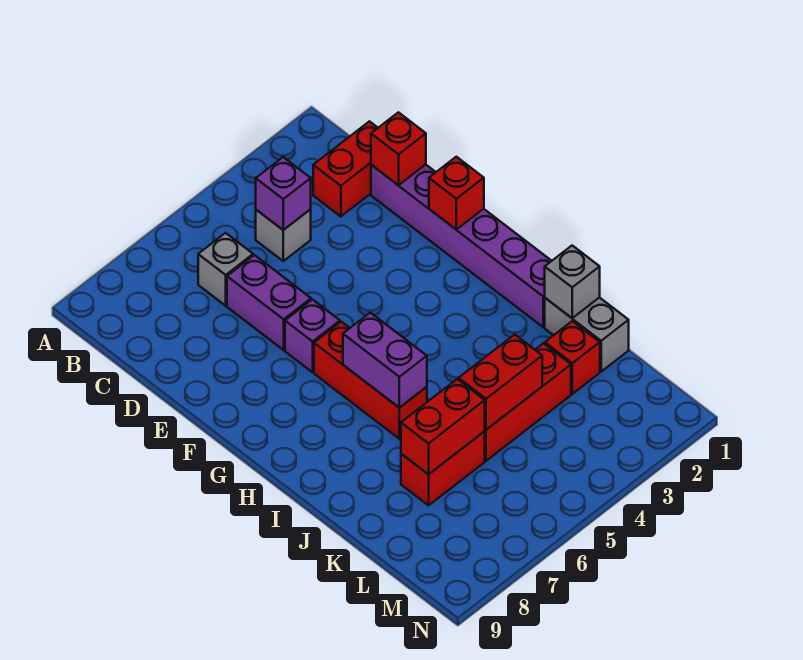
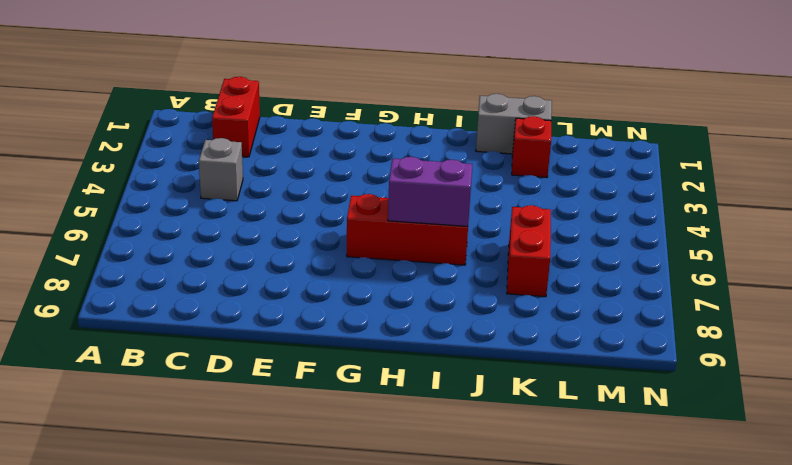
none -> grey 1x1 brick [198,233,253,306]
none -> purple 1x6 brick [371,165,551,327]
none -> purple 1x2 brick [227,255,311,350]

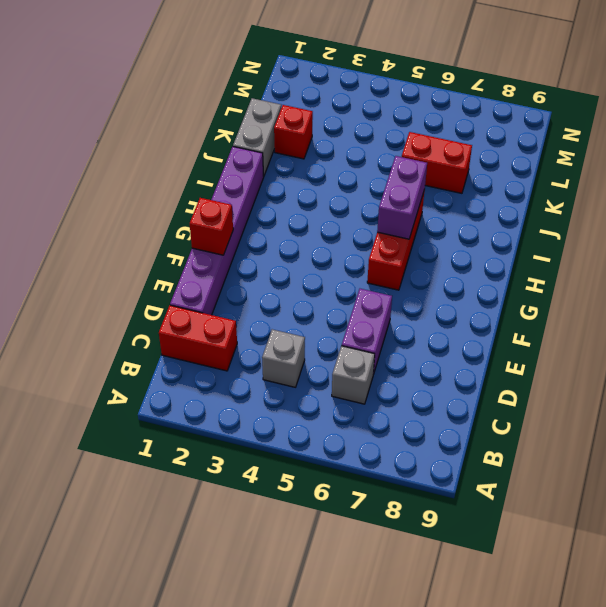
none -> purple 1x1 brick [285,299,340,372]
none -> red 1x3 brick [485,343,571,461]
none -> purple 1x1 brick [256,157,311,230]

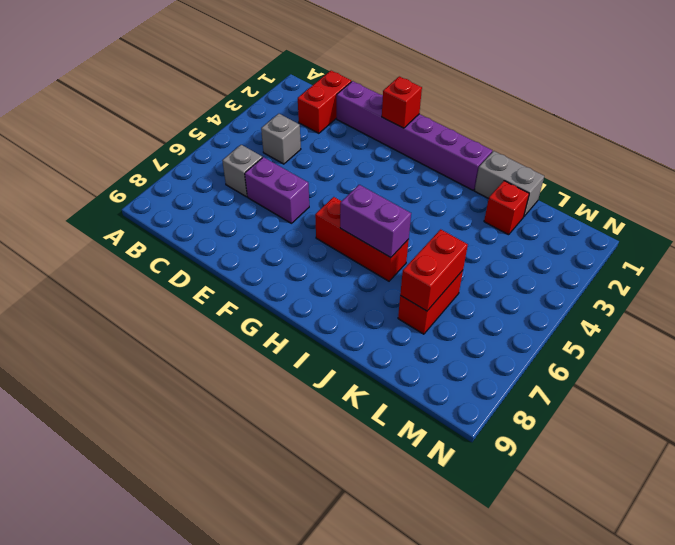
none -> purple 1x1 brick [285,299,340,372]
none -> red 1x3 brick [485,343,571,461]
none -> purple 1x1 brick [256,157,311,230]

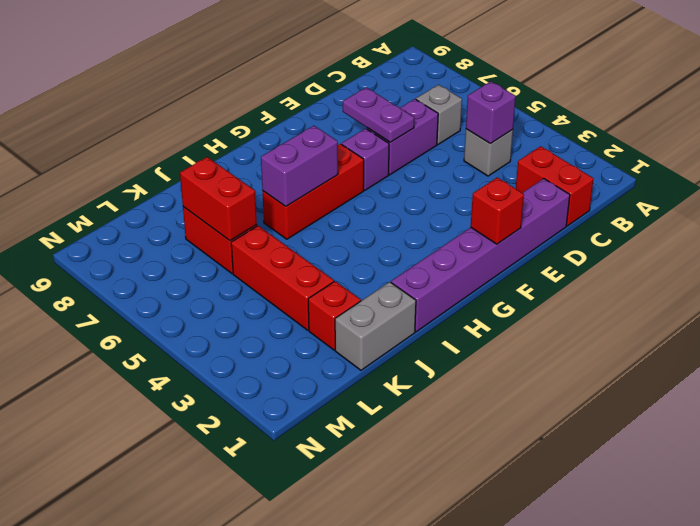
purple 1x2 plate [343,87,414,142] -> none
none -> red 1x1 brick [371,112,426,185]
none -> grey 1x1 brick [545,246,600,318]
none -> red 1x2 brick [459,334,542,430]

